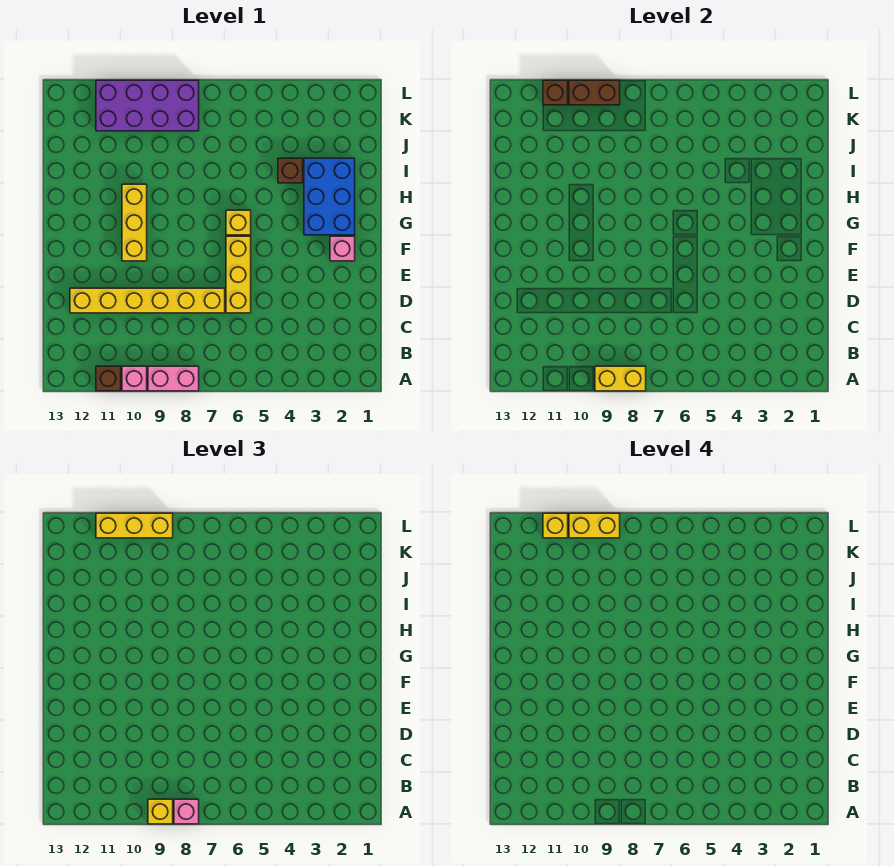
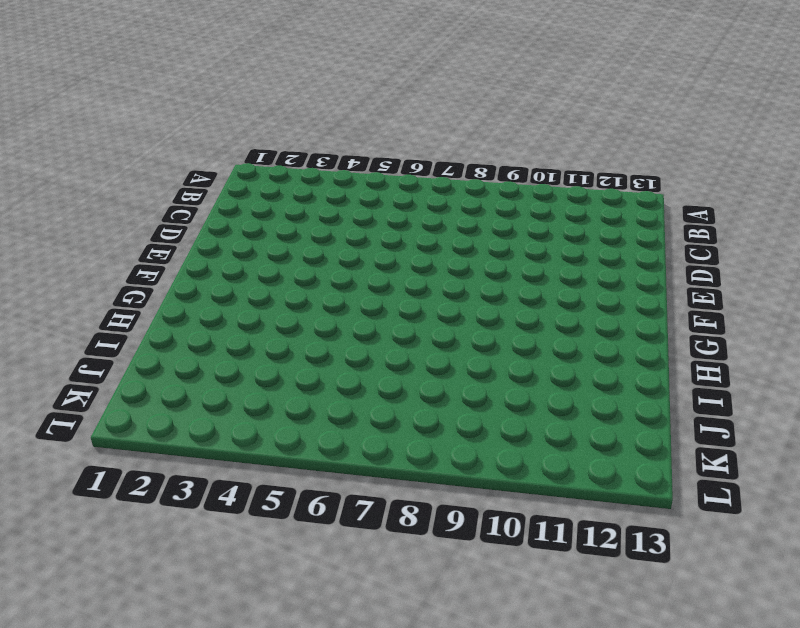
none -> pink 1x2 brick [148,366,199,391]
none -> pink 1x1 brick [122,366,147,391]
none -> brown 1x1 brick [96,366,121,391]

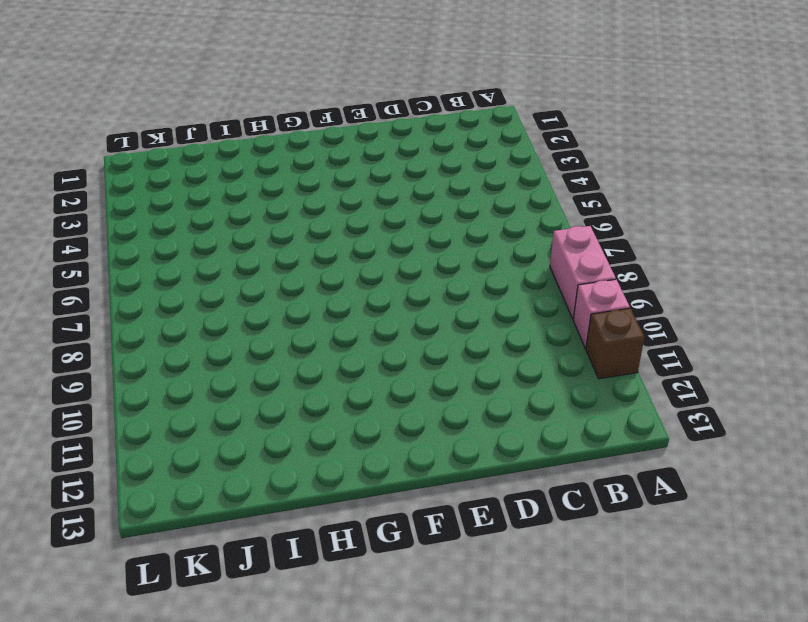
none -> yellow 1x3 brick [226,236,251,313]
none -> yellow 1x6 brick [70,288,225,313]
none -> pink 1x1 brick [330,236,355,261]

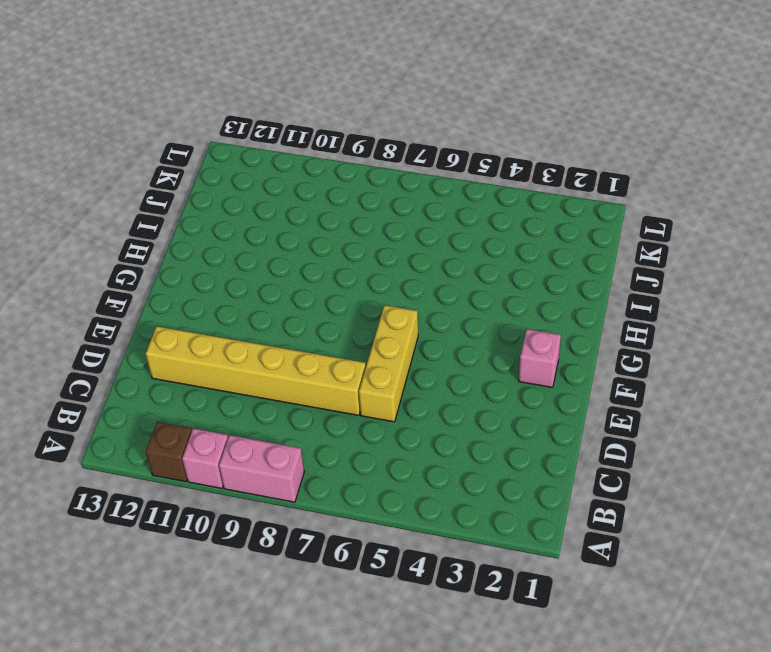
none -> yellow 1x3 brick [122,184,147,261]
none -> blue 2x3 brick [304,158,355,235]
none -> yellow 1x1 brick [226,210,251,235]

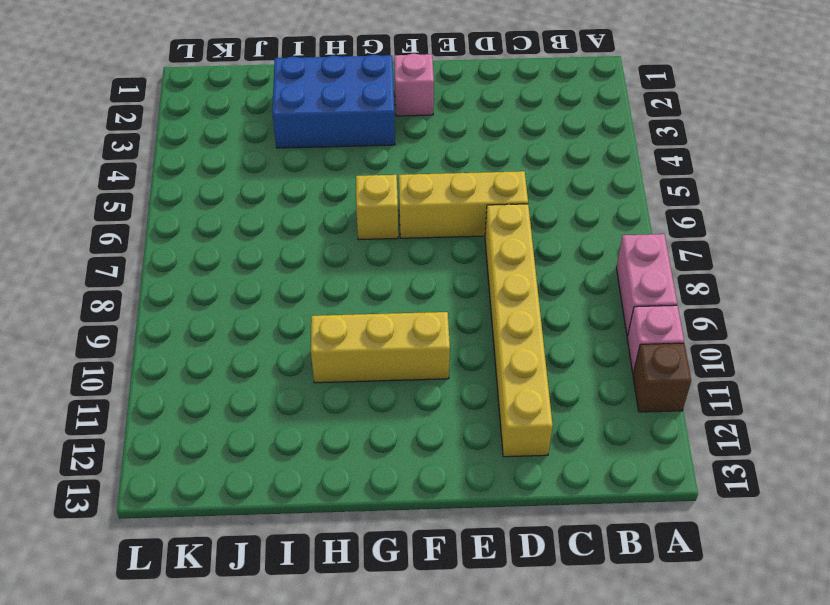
none -> brown 1x1 brick [278,158,303,183]
none -> purple 2x4 brick [96,80,199,131]
none -> yellow 1x2 brick [595,366,646,391]

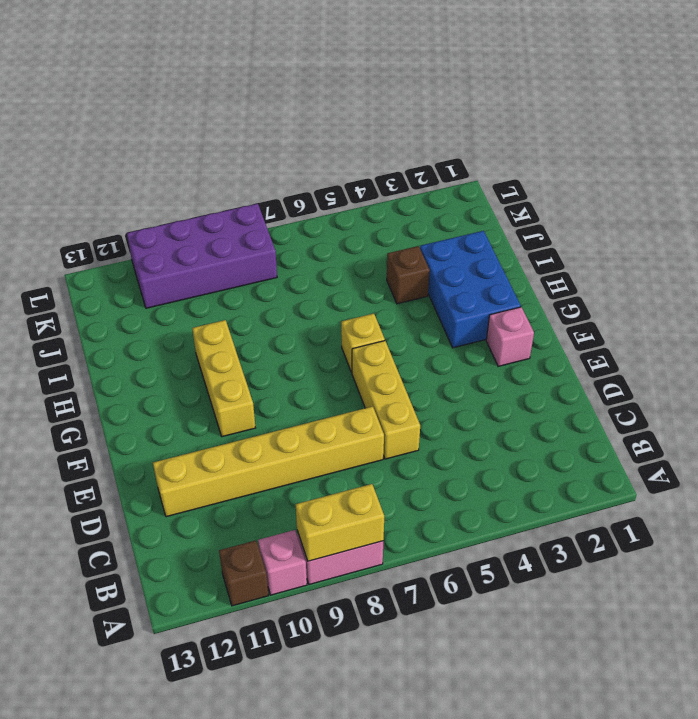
none -> brown 1x2 brick [569,80,620,105]
none -> brown 1x1 brick [543,80,568,105]
none -> pink 1x1 brick [174,799,199,824]

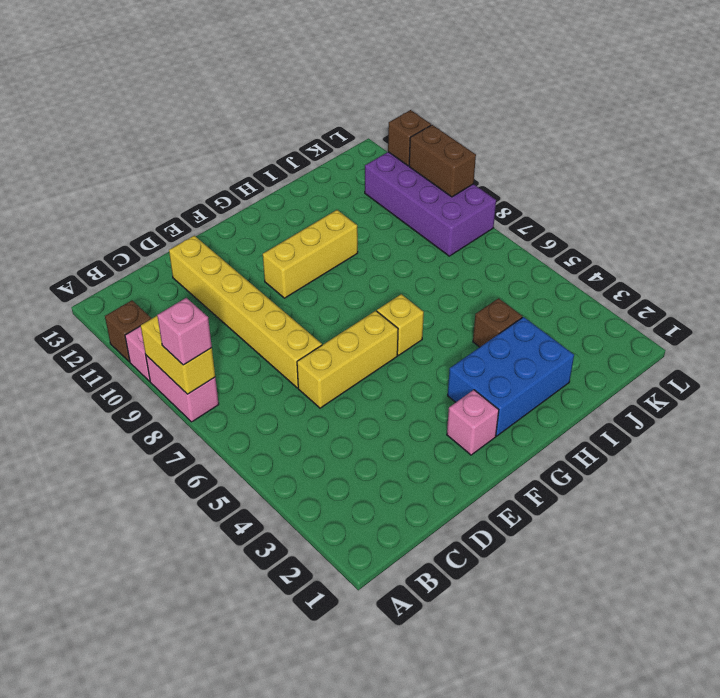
none -> yellow 1x1 brick [148,799,173,824]
none -> yellow 1x3 brick [96,513,173,538]
none -> yellow 1x2 brick [569,513,620,538]

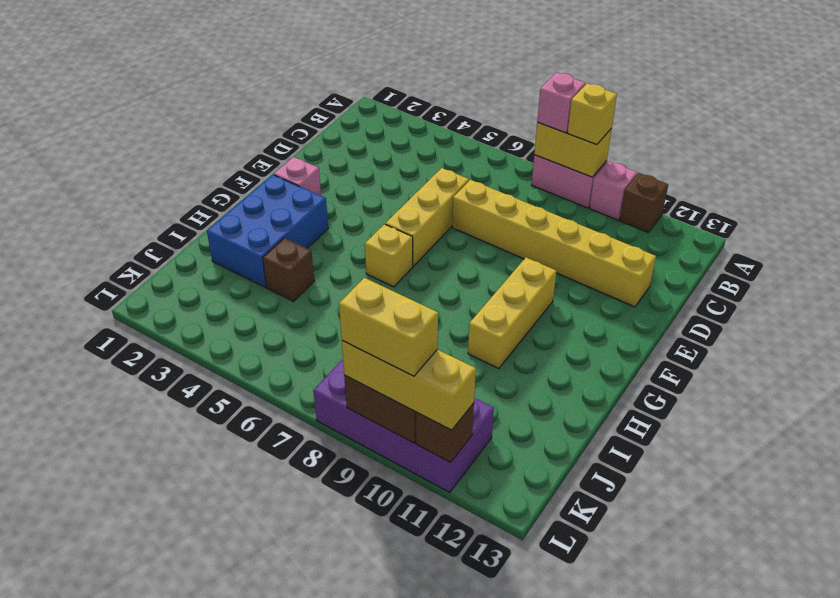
none -> yellow 1x1 brick [543,513,568,538]

